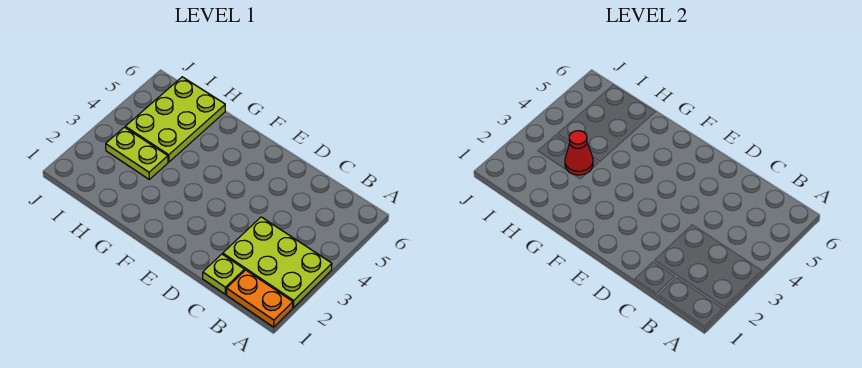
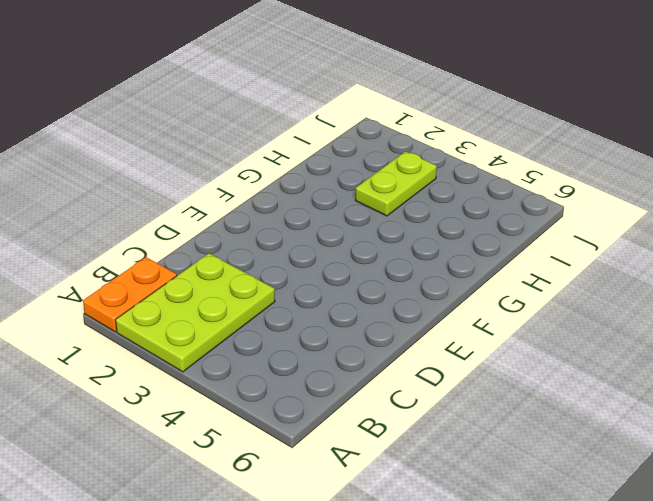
none -> lime 1x1 plate [203,254,244,294]
none -> lime 2x3 plate [125,77,225,162]

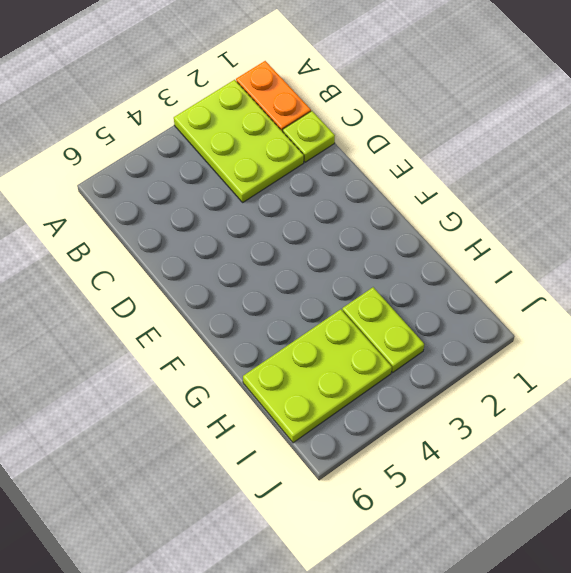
none -> red 1x1 cone [565,131,593,175]

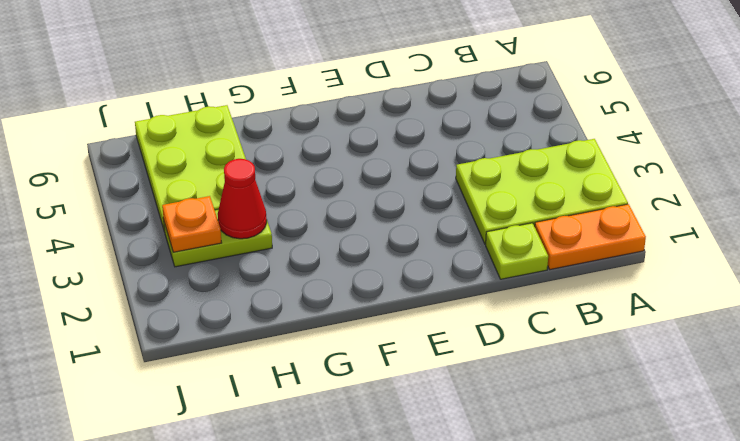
orange 1x1 plate [162,196,222,252] -> none

